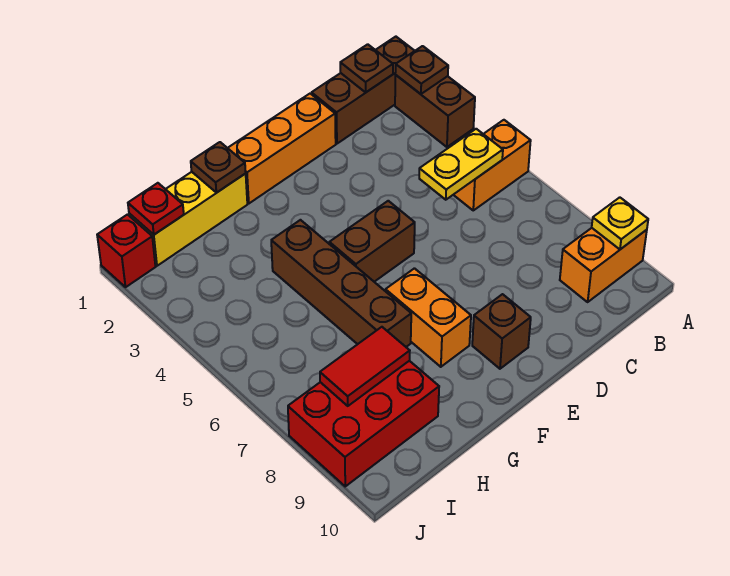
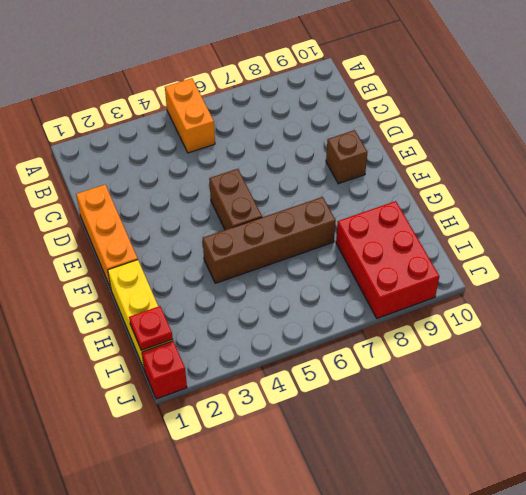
none -> brown 1x3 brick [312,37,414,144]
none -> brown 1x2 brick [395,75,475,147]
none -> orange 1x2 brick [560,228,647,302]

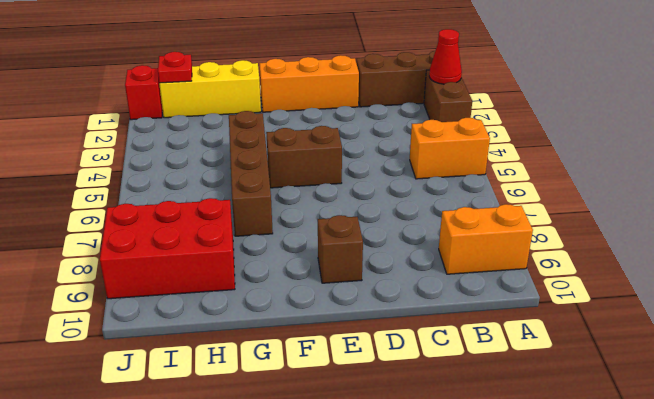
red 1x1 cone [429,29,462,84] -> brown 1x1 plate [395,46,448,94]
none -> orange 1x2 brick [386,268,471,367]
none -> yellow 1x1 plate [592,197,648,249]
none -> brown 1x1 plate [340,44,393,92]

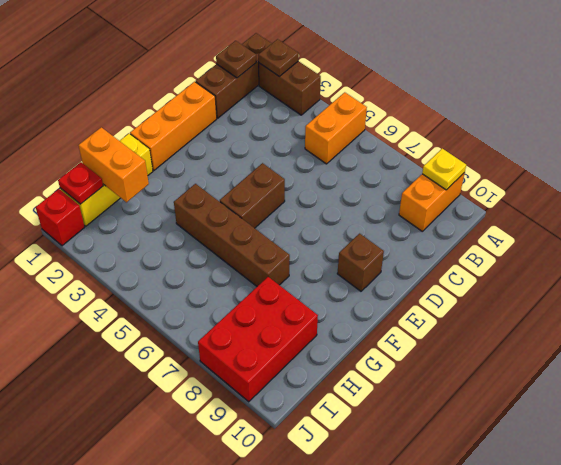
orange 1x2 brick [78,127,149,202] -> orange 1x2 brick moved to [386,268,471,367]
none -> yellow 1x2 plate [419,129,503,200]
none -> brown 1x1 plate [191,142,246,193]
none -> red 1x2 tile [320,327,410,406]

